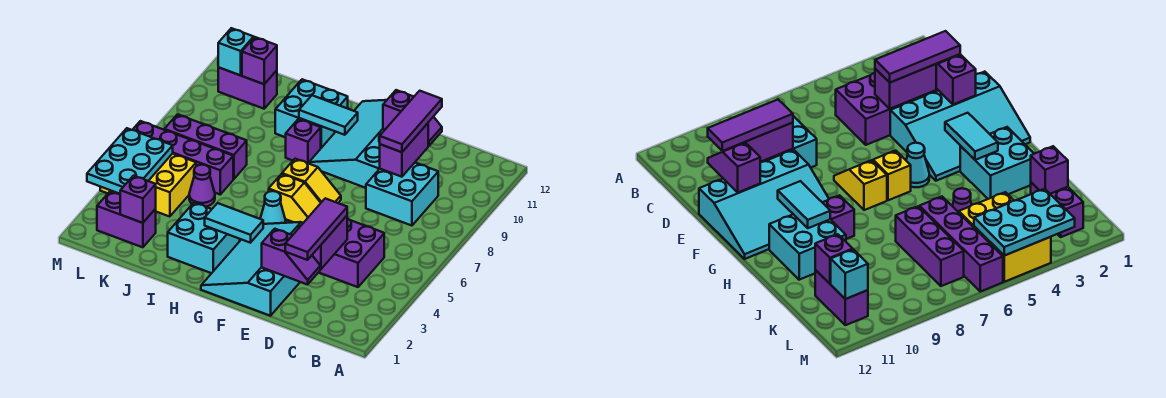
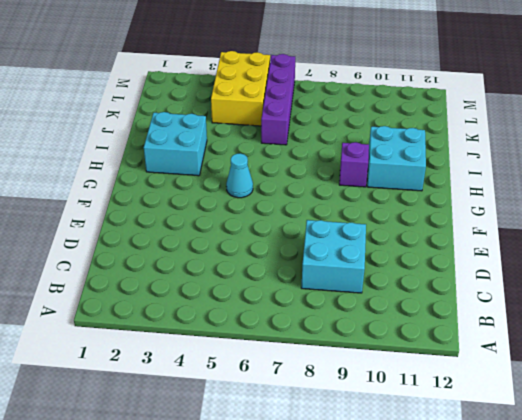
none -> purple 2x2 brick [318,218,384,287]
none -> cyan 3x4 slope [201,222,303,316]
none -> cyan 3x4 slope [309,100,387,188]

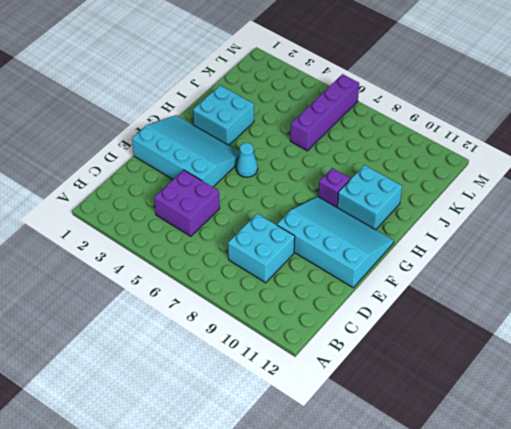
none -> yellow 1x2 slope [269,174,321,223]
none -> yellow 1x2 slope [282,159,341,203]
none -> purple 1x1 cone [189,165,215,207]

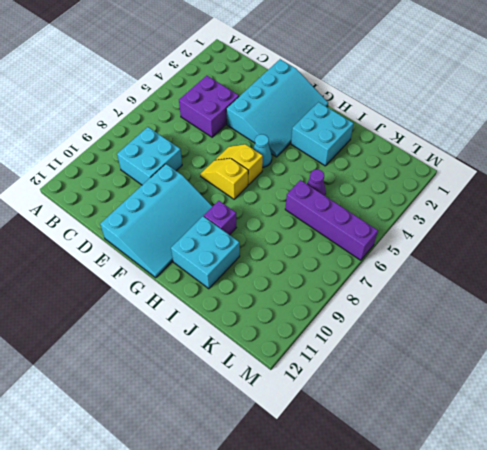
none -> purple 1x3 brick [164,114,247,179]
none -> purple 1x2 brick [97,192,156,247]
none -> yellow 2x3 brick [100,154,196,217]

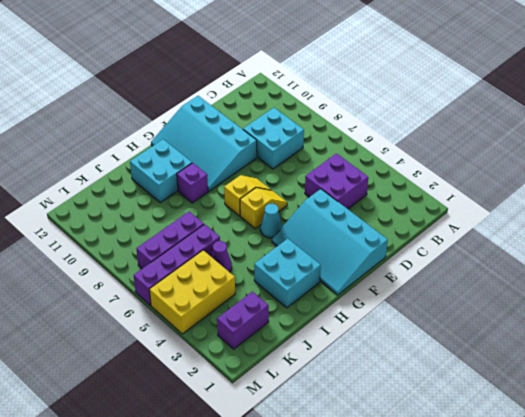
none -> purple 1x2 brick [218,67,277,109]
none -> purple 1x2 slope [262,229,320,285]
none -> purple 1x2 brick [312,216,347,269]

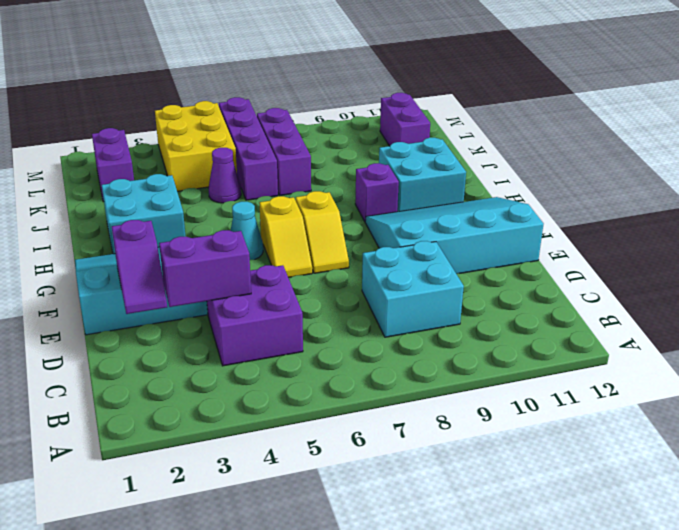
none -> purple 1x2 brick [380,123,428,177]
none -> purple 1x2 slope [383,90,442,146]
none -> cyan 1x2 tile [205,203,263,243]

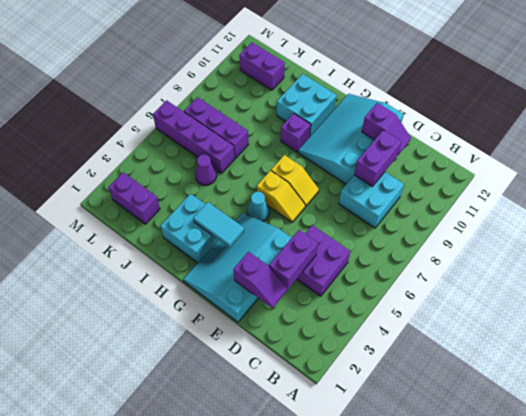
none -> yellow 2x3 brick [100,154,196,217]
none -> cyan 1x2 tile [299,95,358,135]
none -> purple 1x1 brick [120,176,156,223]

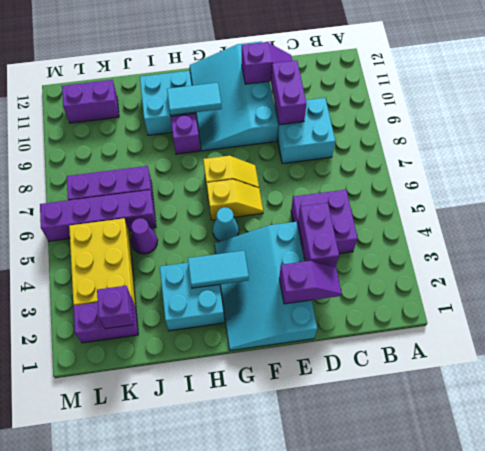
yellow 2x3 brick [69,218,136,307] -> yellow 2x3 brick turned to [100,154,196,217]
none -> purple 1x1 brick [242,37,277,84]
none -> cyan 2x3 plate [87,128,173,194]
none -> cyan 1x1 brick [218,28,254,75]

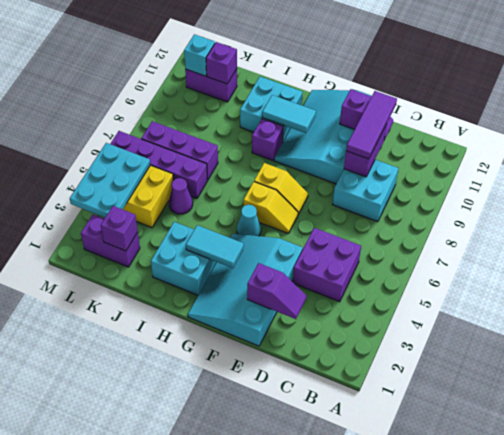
none -> purple 1x2 brick [312,216,347,269]
none -> purple 1x3 tile [285,198,347,260]

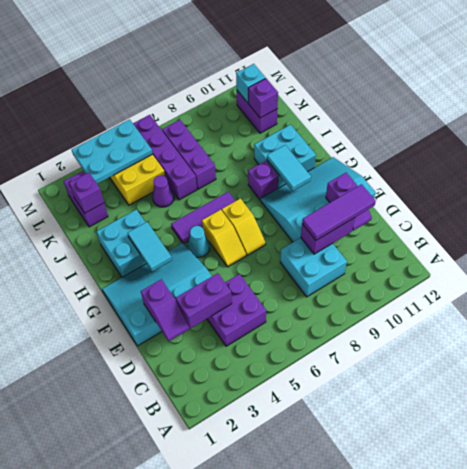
purple 1x3 tile [171,192,235,244] -> purple 1x3 tile moved to [285,198,347,260]

